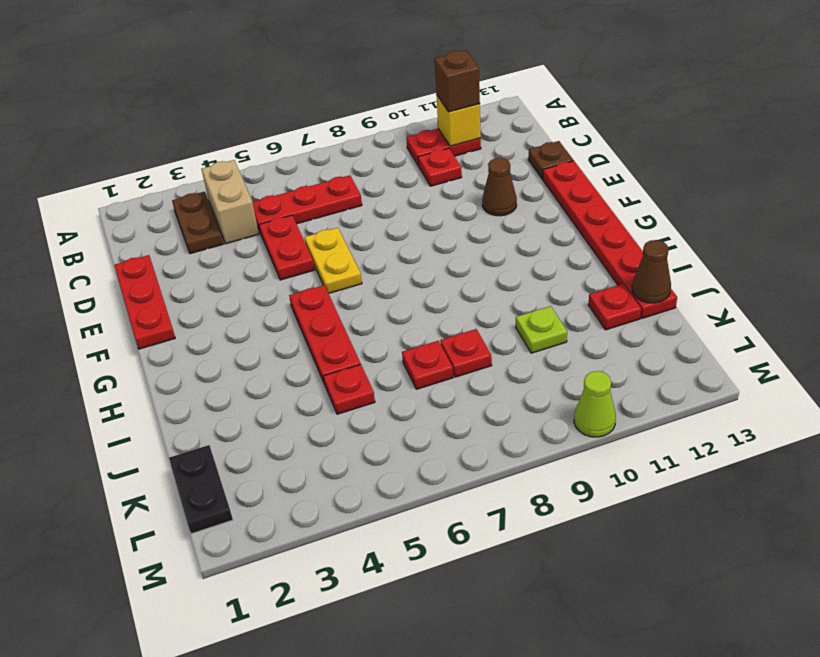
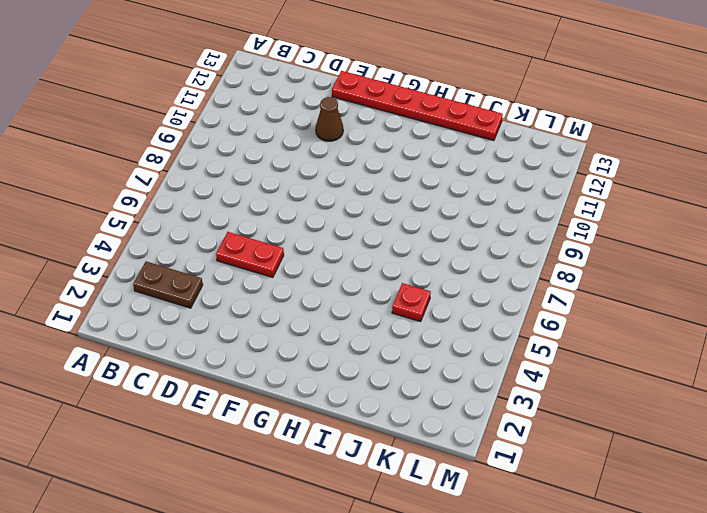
none -> tan 1x2 brick [201,160,259,244]
none -> red 1x2 plate [406,129,481,166]
none -> red 1x3 plate [253,175,362,231]

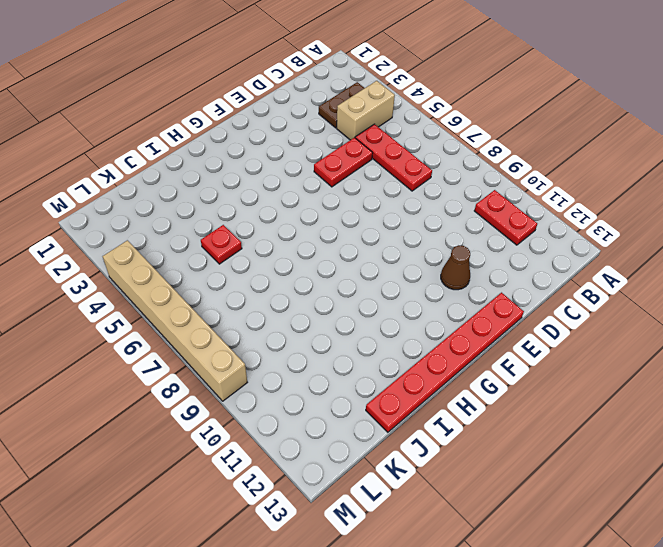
tan 1x6 brick [103,240,247,401] -> none
none -> red 1x1 plate [418,148,462,186]
none -> red 1x3 plate [114,255,175,349]
none -> brown 1x1 plate [528,141,573,179]

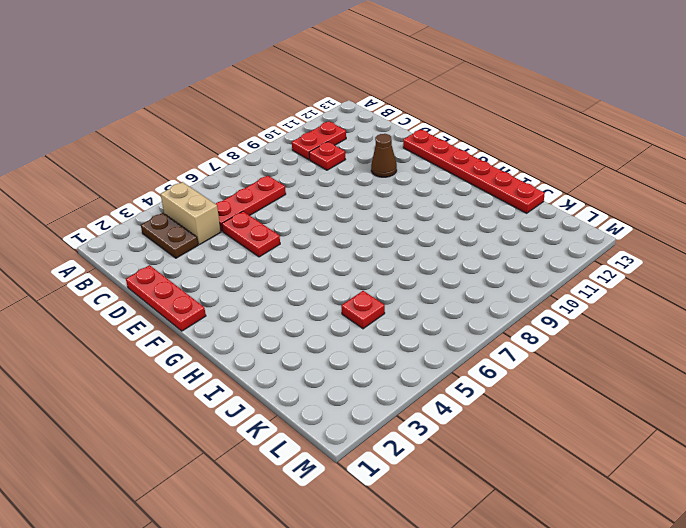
none -> brown 1x1 plate [528,141,573,179]
none -> yellow 1x2 plate [304,228,362,294]
none -> red 1x3 plate [289,285,361,385]

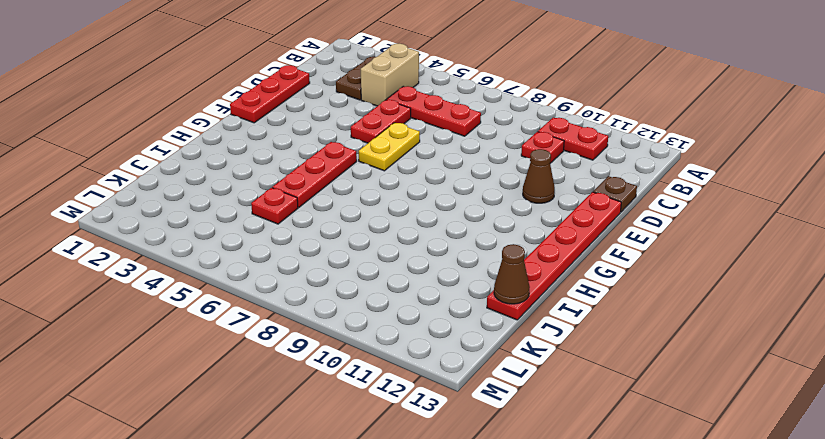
none -> red 1x1 plate [402,341,453,389]
none -> red 1x1 plate [440,329,492,377]
none -> lime 1x1 plate [516,306,567,353]

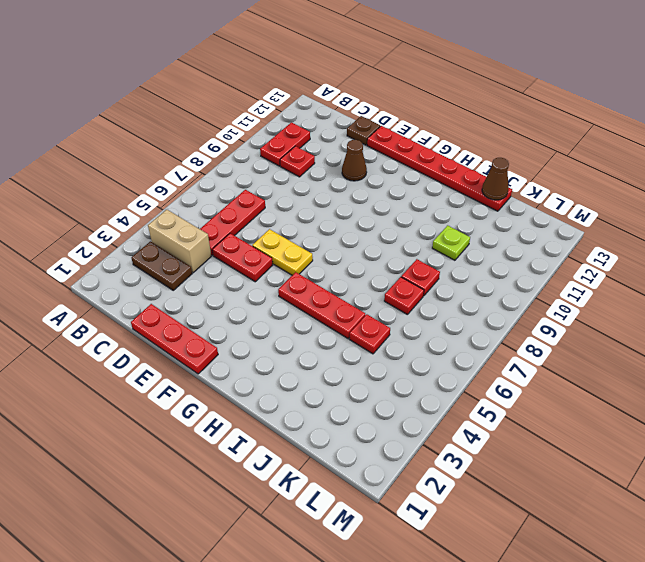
none -> red 1x1 plate [589,284,641,330]
none -> black 1x2 plate [169,445,233,534]
none -> lime 1x1 cone [574,371,616,437]

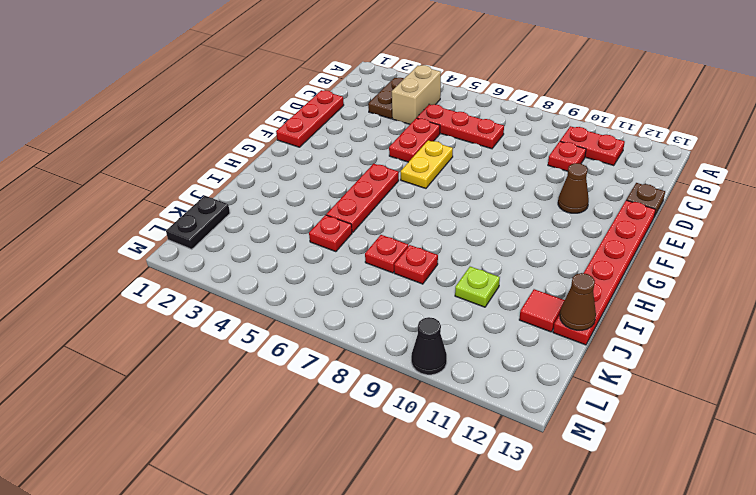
red 1x1 tile [519,289,565,332] -> red 1x1 plate [589,284,641,330]
black 1x1 cone [411,317,447,375] -> lime 1x1 cone [574,371,616,437]
none -> yellow 1x1 brick [436,95,481,146]
none -> brown 1x1 brick [435,51,480,112]

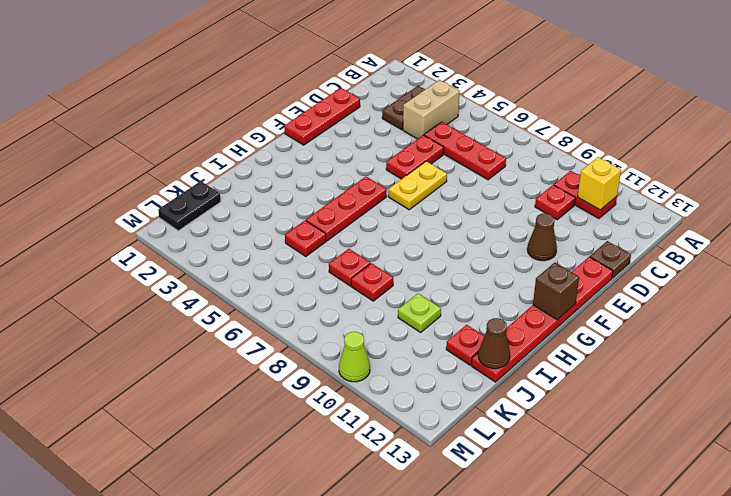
brown 1x1 brick [533,263,579,320] -> brown 1x1 brick moved to [435,51,480,112]

